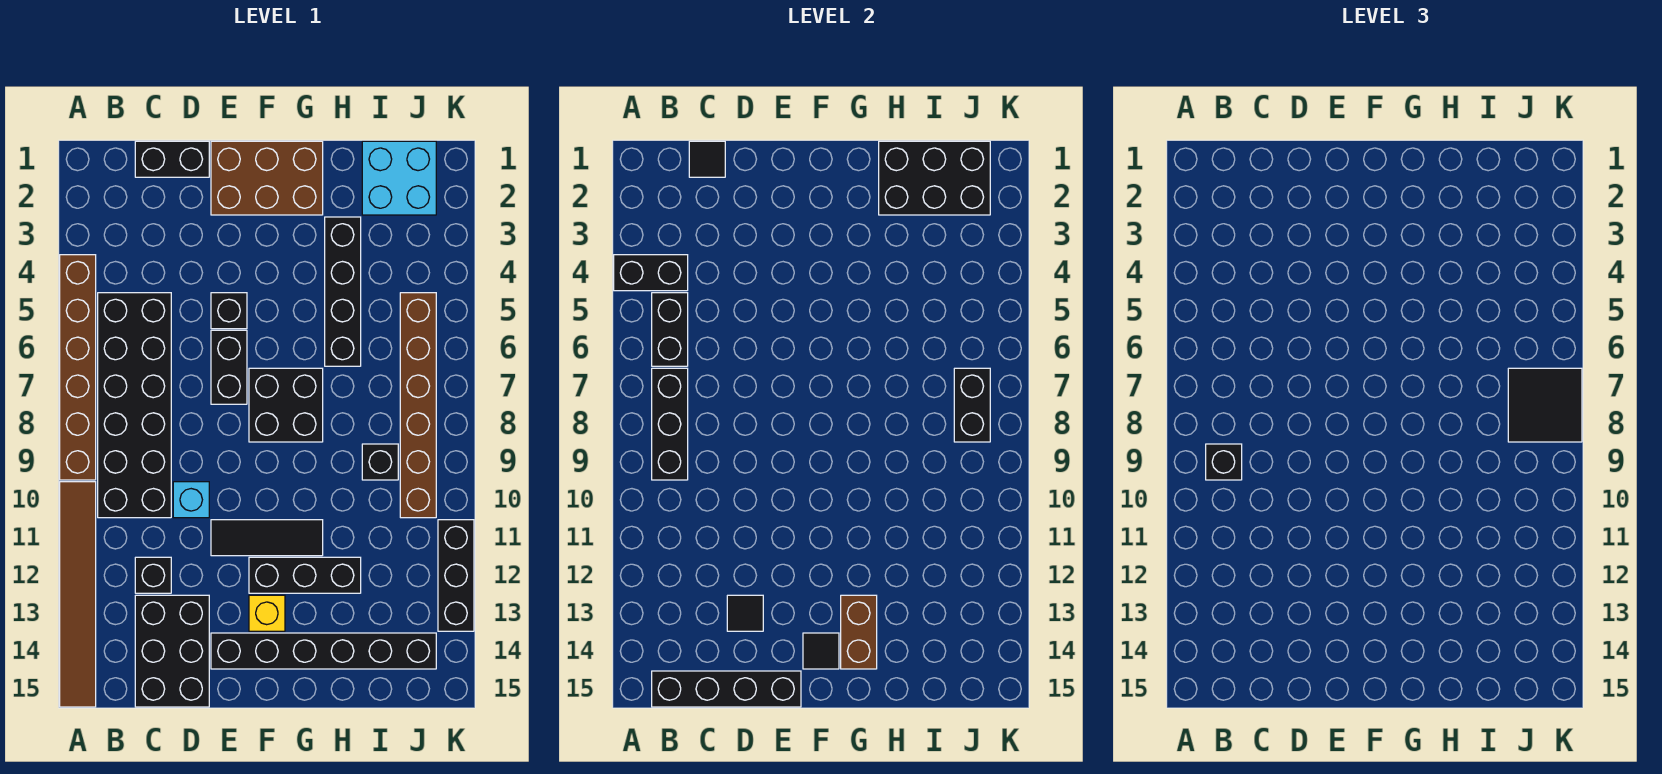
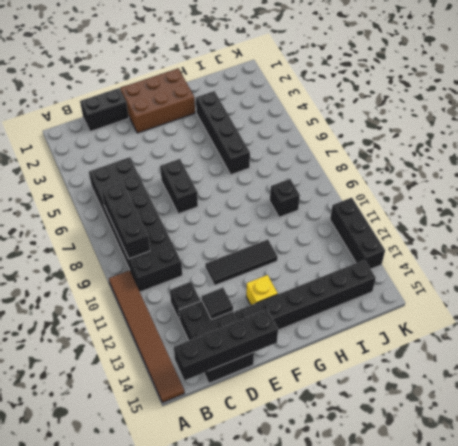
none -> brown 1x6 brick [60,255,96,480]
none -> cyan 1x1 brick [173,482,209,518]
none -> black 1x1 brick [211,293,247,329]
none -> black 2x2 brick [249,368,323,442]

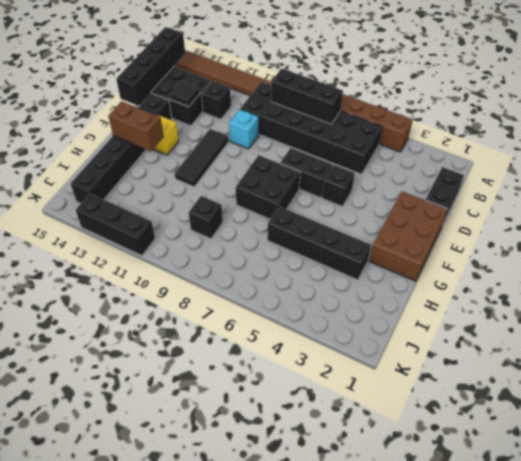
none -> black 1x3 brick [249,557,361,593]
none -> cyan 2x2 brick [362,141,436,215]
none -> brown 1x6 brick [400,293,436,518]
none -> black 1x2 brick [614,255,688,291]

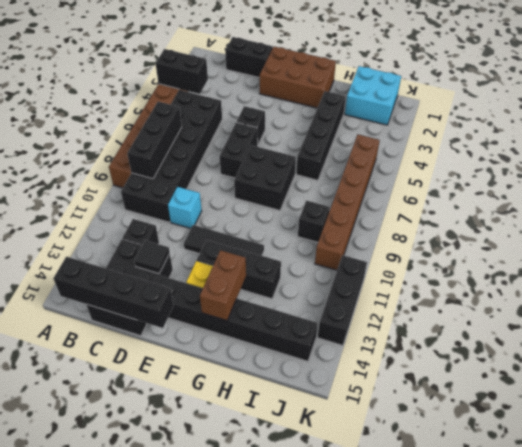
none -> brown 1x6 tile [60,482,96,707]
none -> black 1x2 brick [652,293,688,366]
none -> black 1x1 tile [689,141,725,177]
none -> black 1x1 tile [803,633,839,669]

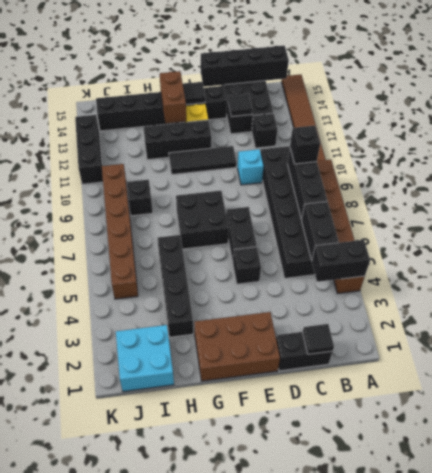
none -> black 2x3 brick [879,141,990,215]
none -> black 1x2 brick [954,368,990,442]
none -> black 2x2 tile [1508,368,1582,442]

